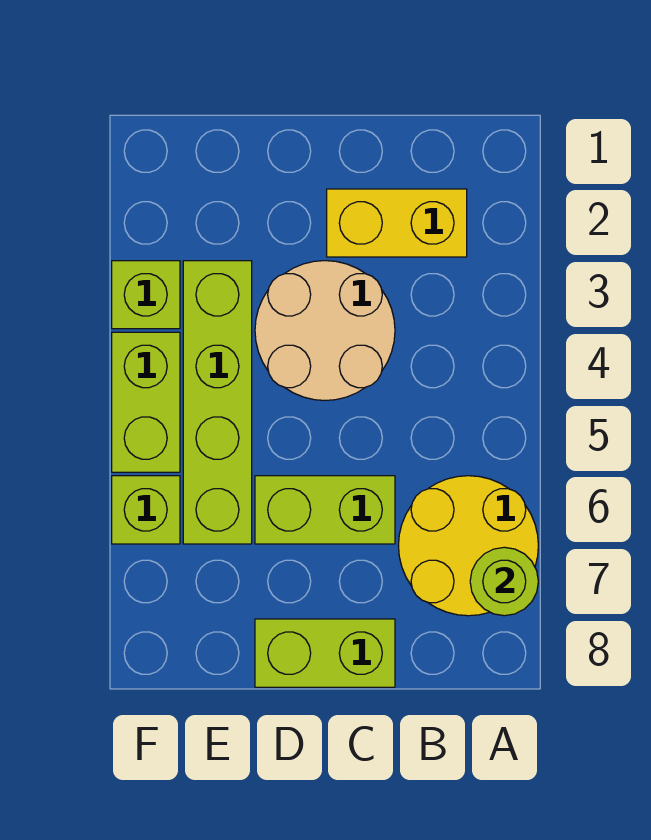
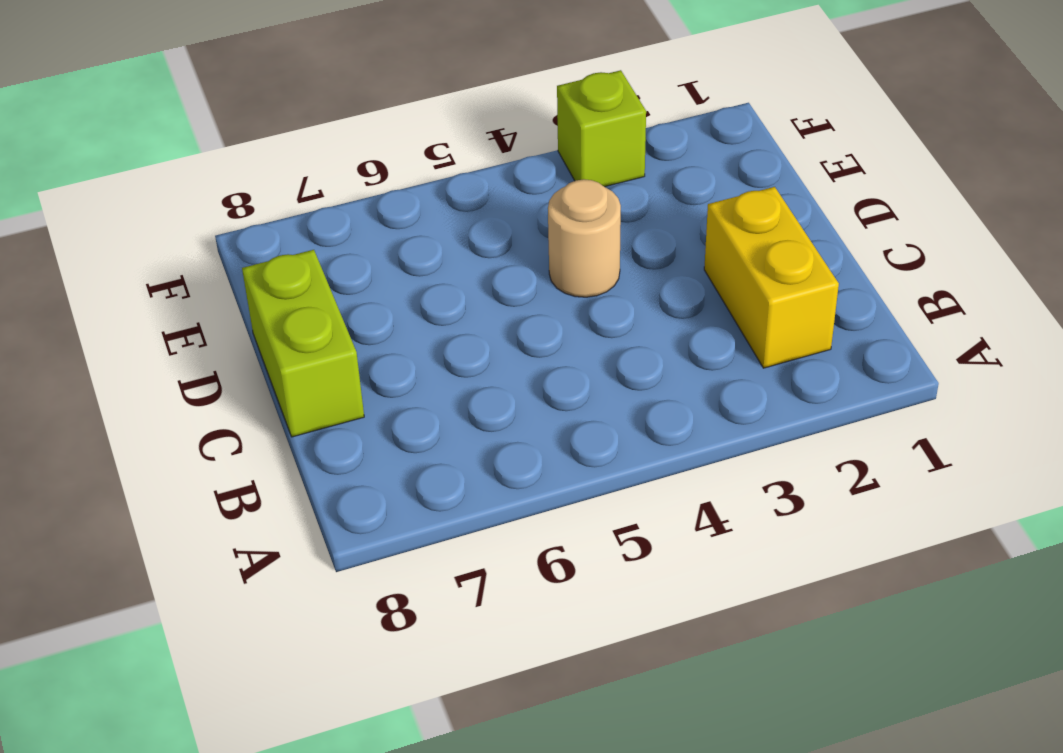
tan 1x1 round brick [548,179,621,297] -> tan 2x2 round brick [255,261,395,401]
none -> yellow 2x2 round brick [398,476,538,616]
none -> lime 1x2 brick [255,476,395,544]

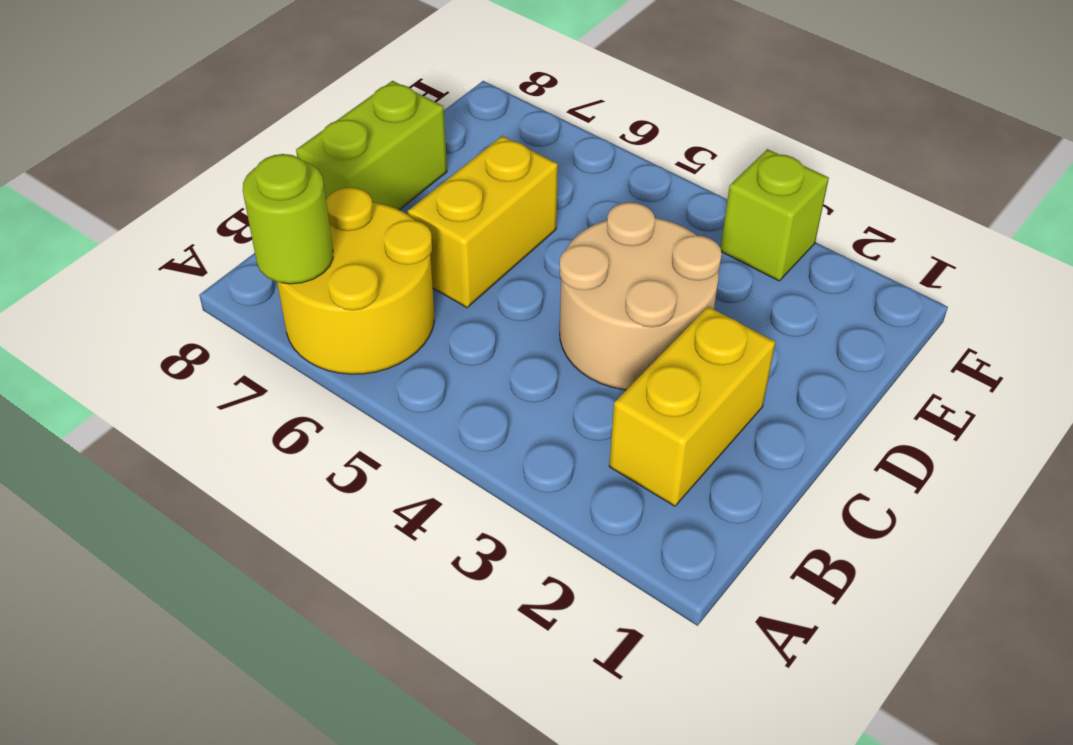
yellow 1x2 brick [408,136,558,308] -> lime 1x2 brick [255,476,395,544]
none -> lime 1x4 brick [183,261,252,544]
none -> lime 1x2 brick [112,332,180,472]

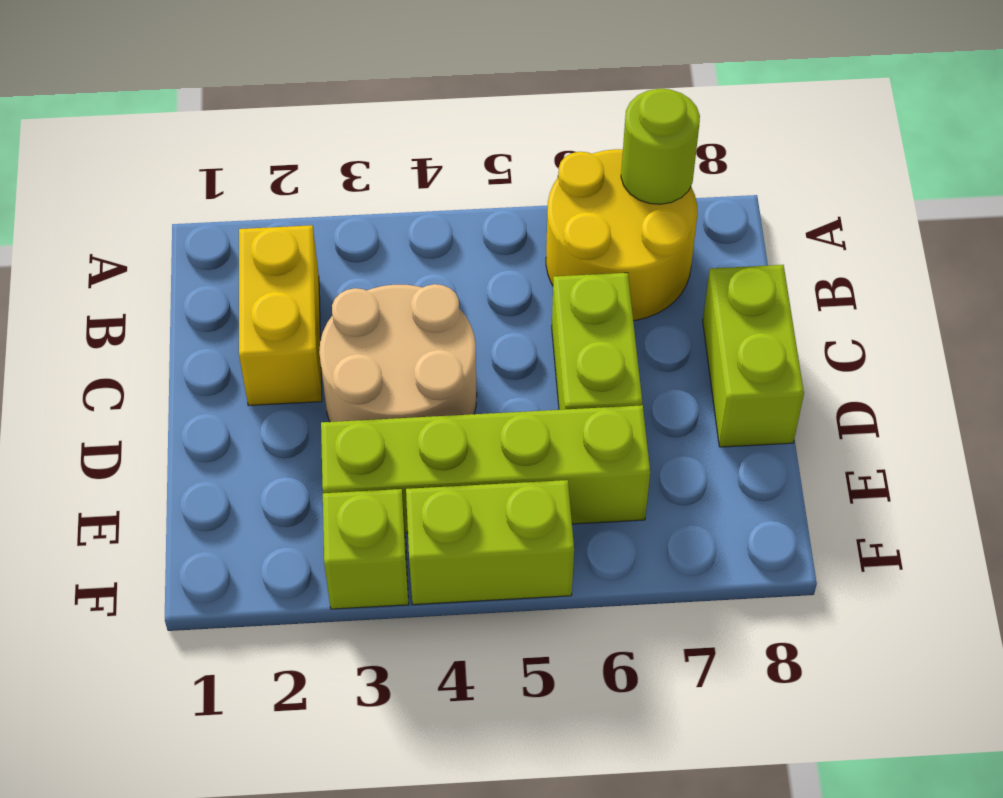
none -> lime 1x1 brick [112,476,180,544]

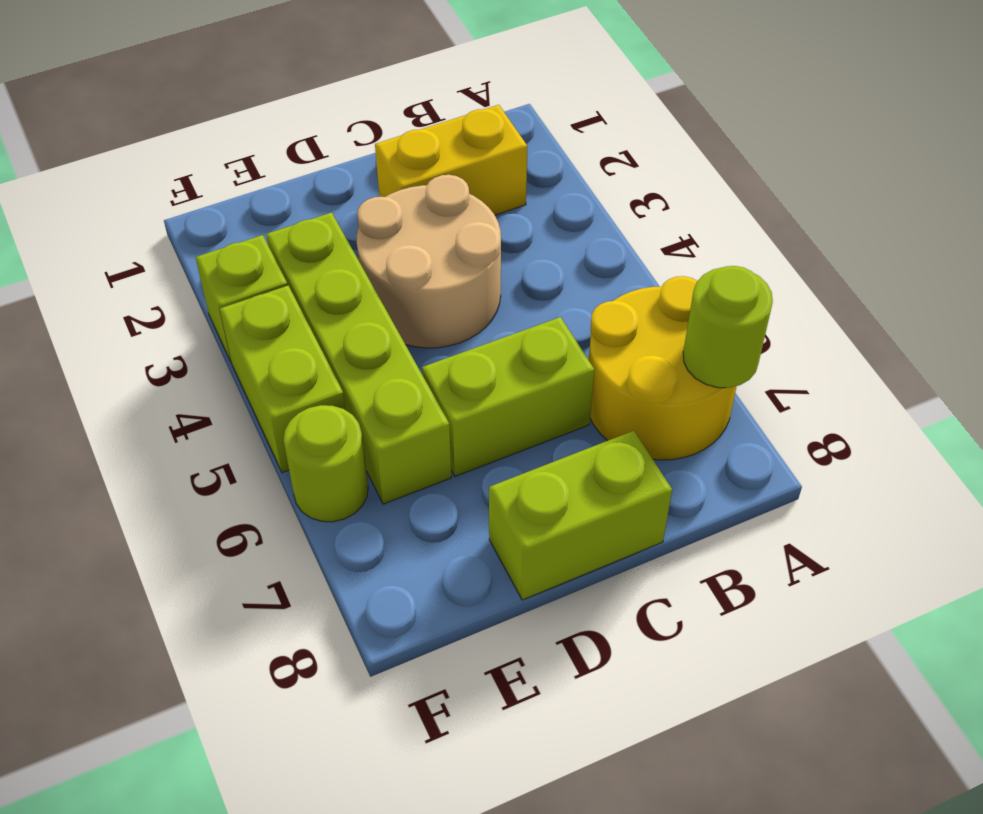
lime 1x1 round brick [283,405,368,522] -> lime 1x1 brick [112,476,180,544]

